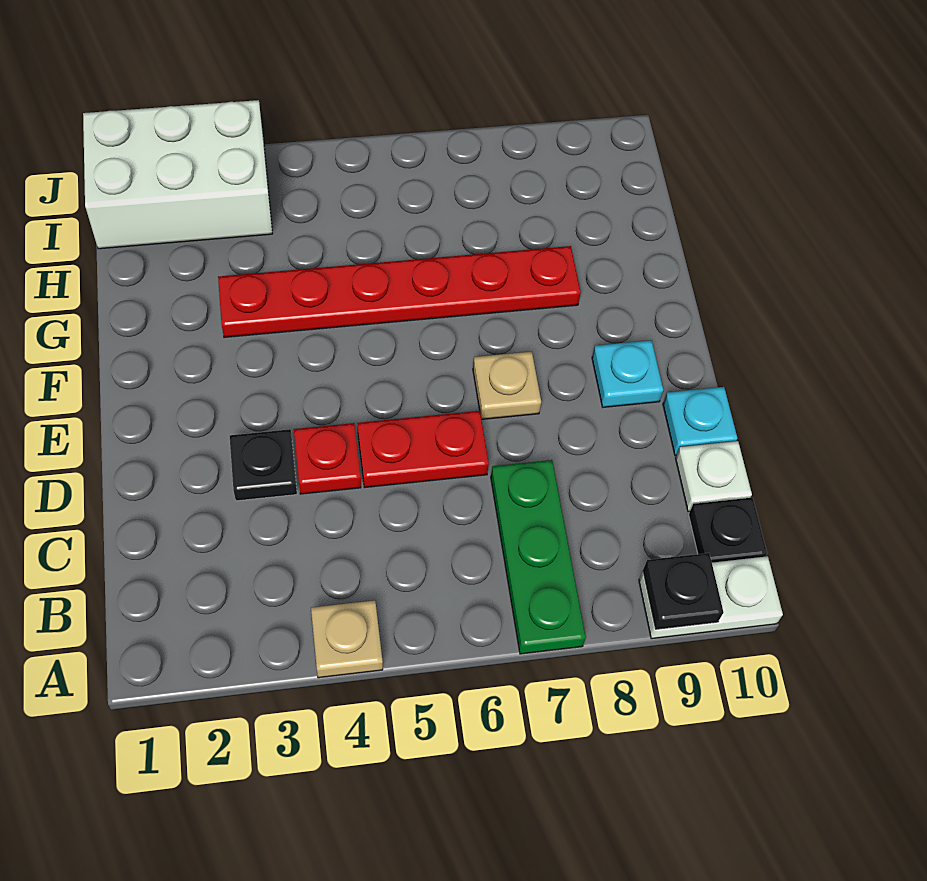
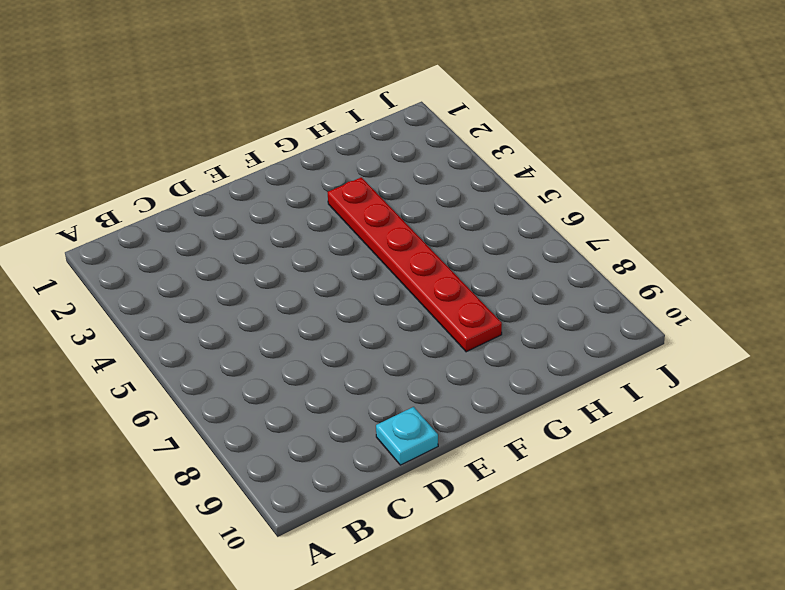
none -> tan 1x1 plate [311,600,383,678]
none -> green 1x3 plate [491,460,586,654]
none -> white 1x2 plate [639,556,783,639]

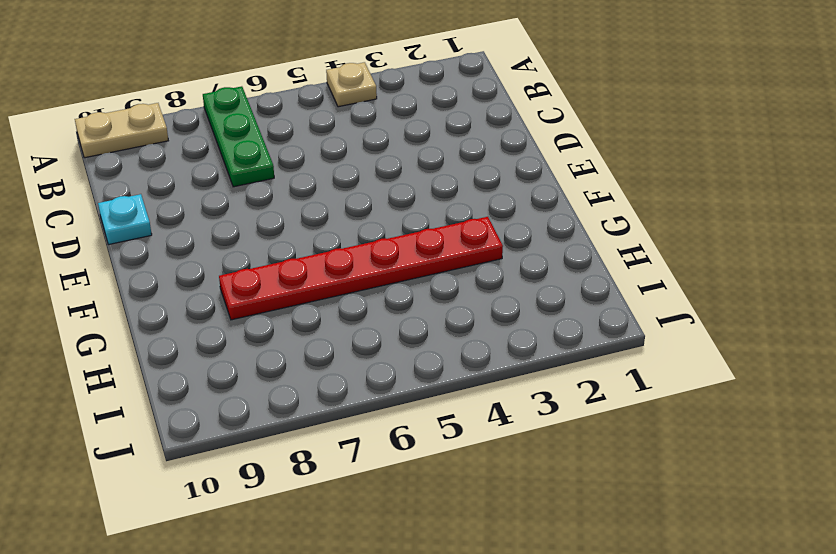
tan 1x2 plate [75,103,168,158] -> white 1x2 plate [639,556,783,639]
none -> black 1x1 plate [689,498,767,563]
none -> white 1x1 plate [676,441,752,512]
none -> black 1x1 plate [230,429,297,501]

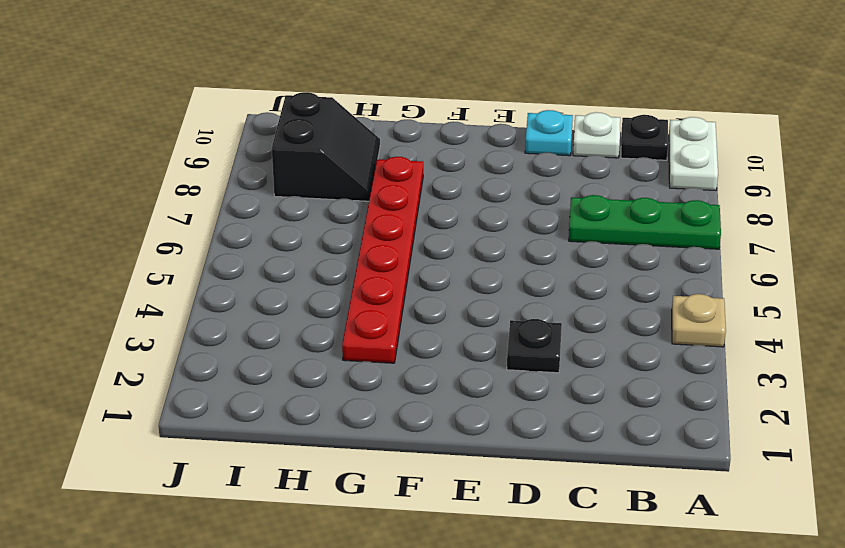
black 2x2 slope [272,92,380,201] -> none
none -> red 1x1 plate [294,423,361,494]
none -> red 1x2 plate [358,411,489,488]
none -> tan 1x1 plate [473,351,541,419]

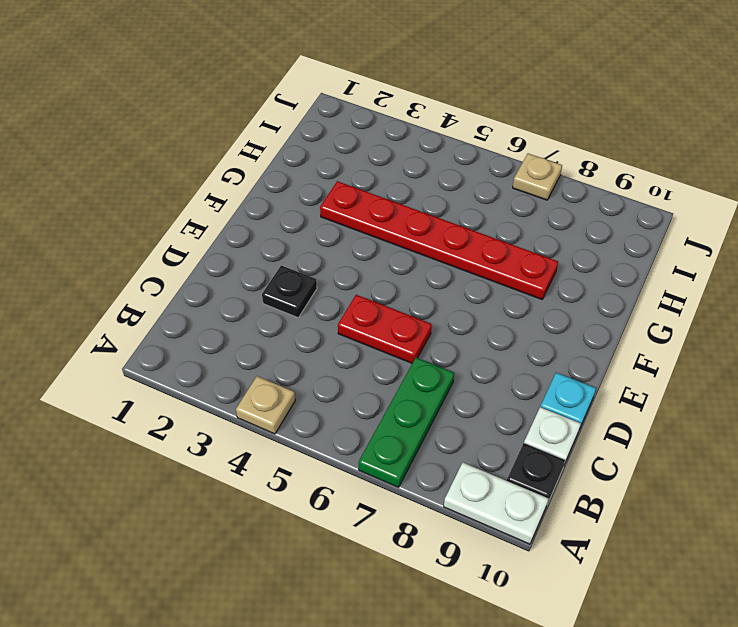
tan 1x1 plate [513,153,562,200] -> tan 1x1 plate moved to [473,351,541,419]
none -> red 1x1 plate [294,423,361,494]
none -> cyan 1x1 plate [592,340,663,407]
none -> white 2x3 brick [83,100,272,249]

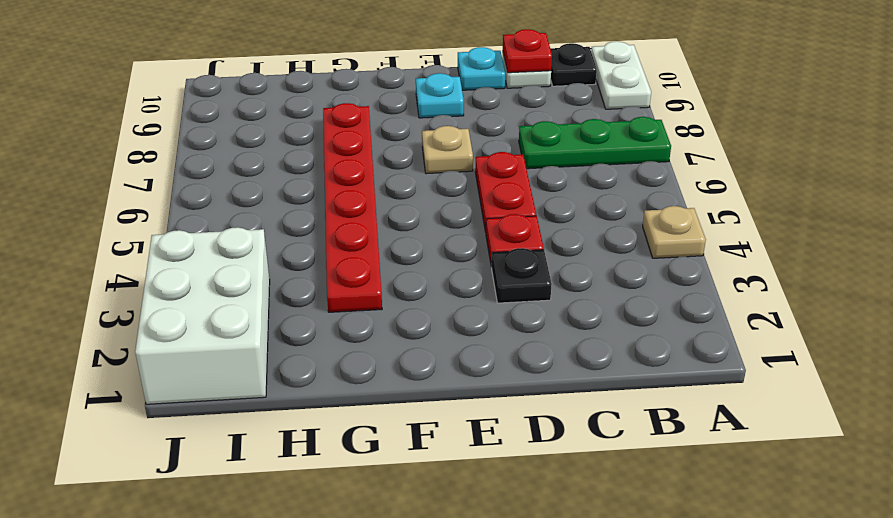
red 1x1 plate [503,29,552,73] -> none
none -> black 1x1 plate [643,553,724,629]

